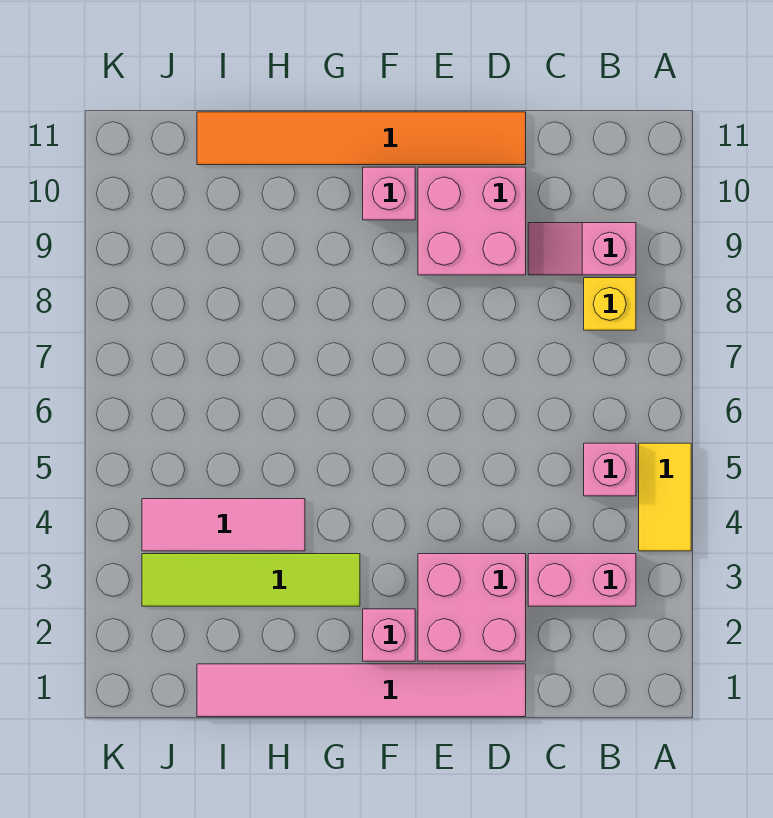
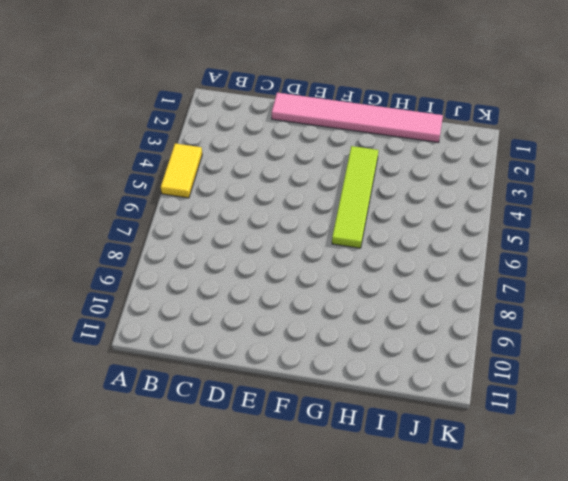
lime 1x4 tile [332,146,378,248] -> lime 1x4 tile turned to [142,554,360,606]
none -> pink 1x2 brick [528,554,636,606]
none -> pink 1x1 brick [584,443,636,496]
none -> yellow 1x1 brick [584,278,636,330]

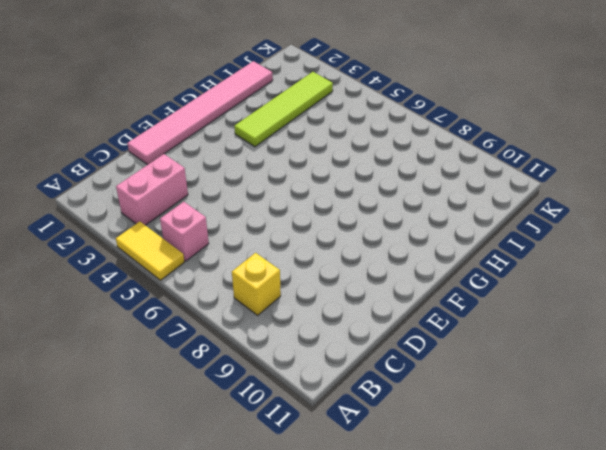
none -> pink 1x2 slope [528,223,636,275]
none -> pink 2x2 brick [418,554,526,661]
none -> pink 2x2 brick [418,167,526,275]

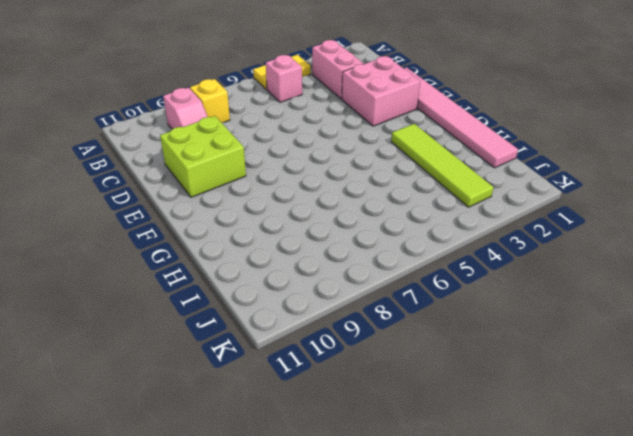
lime 2x2 brick [160,116,246,197] -> pink 2x2 brick [418,167,526,275]
none -> orange 1x6 tile [197,112,526,165]
none -> pink 1x1 brick [363,609,415,661]
none -> pink 1x1 brick [363,167,415,220]

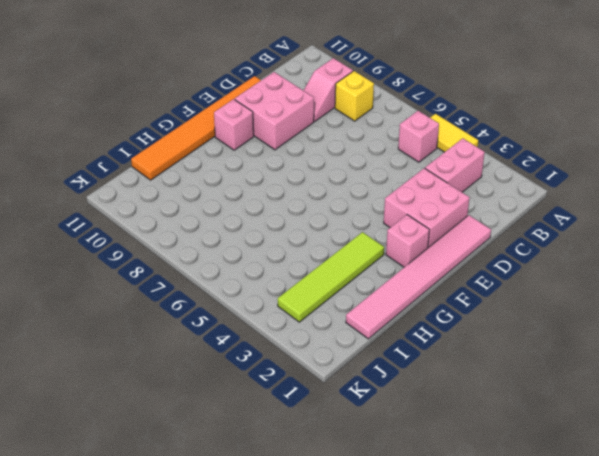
none -> pink 1x3 tile [142,499,305,551]

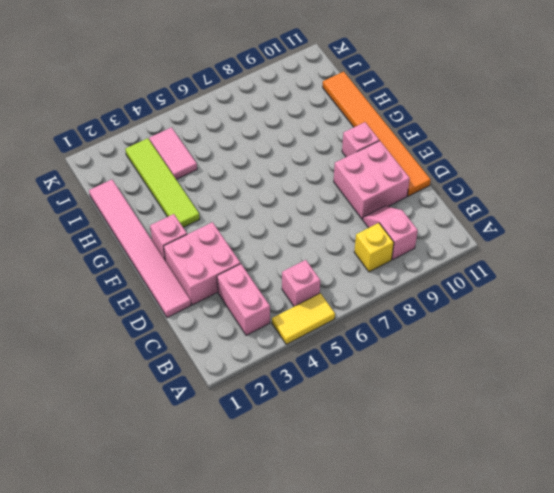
pink 1x2 tile [149,127,197,179] -> pink 1x3 tile [142,499,305,551]

